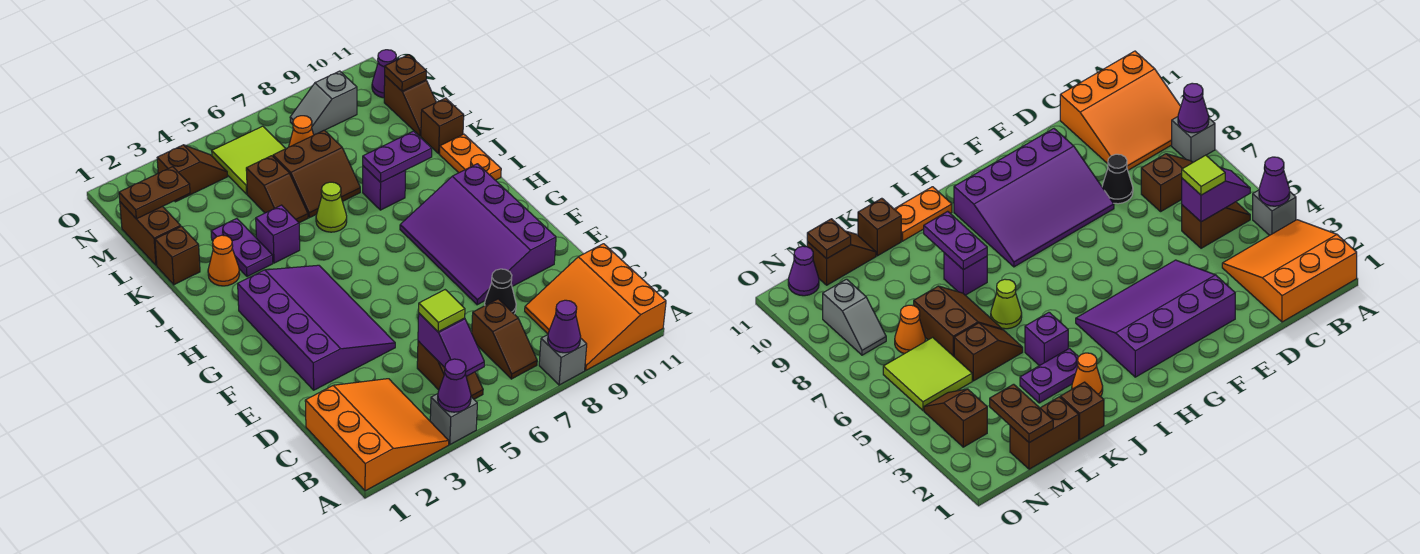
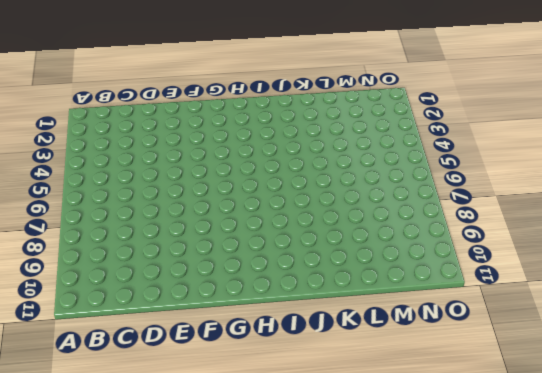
none -> orange 3x3 slope [305,379,449,491]
none -> grey 1x1 brick [430,394,477,444]
none -> grey 1x1 brick [539,335,587,385]
none -> orange 3x3 slope [525,244,666,370]

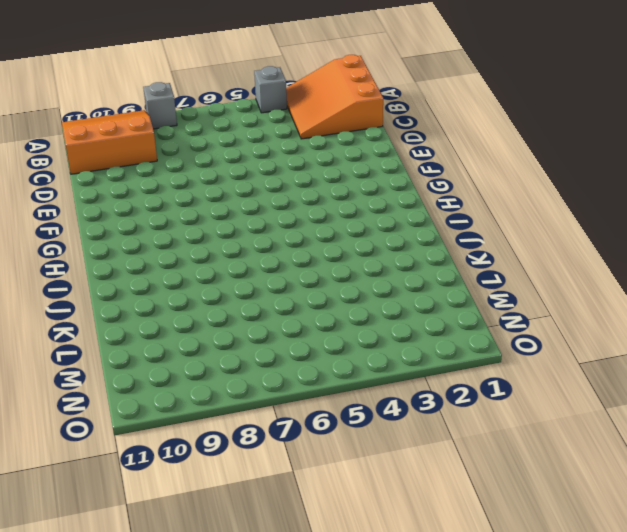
orange 3x3 slope [62,110,157,174] -> orange 3x3 slope turned to [525,244,666,370]
none -> brown 1x2 slope [417,341,483,399]
none -> brown 1x2 slope [472,299,537,379]
none -> black 1x1 cone [485,269,516,314]
none -> purple 3x4 slope [238,265,395,390]

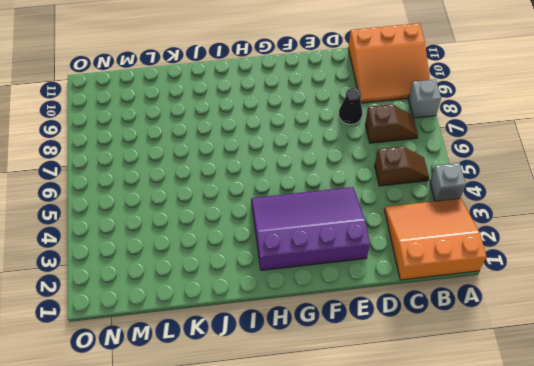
none -> purple 3x4 slope [400,164,556,305]
none -> orange 1x2 plate [440,134,501,180]
none -> orange 1x1 cone [208,235,240,286]
none -> purple 1x2 plate [211,219,273,277]

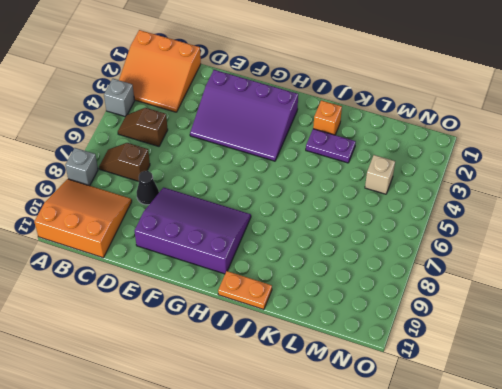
orange 1x1 brick [313,100,342,135] -> orange 1x1 cone [208,235,240,286]
tan 1x1 brick [365,155,395,194] -> none
none -> purple 1x1 brick [256,205,300,263]
none -> lime 1x1 cone [316,182,347,232]
none -> purple 1x1 brick [363,166,406,210]
none -> brown 1x1 brick [155,226,200,285]

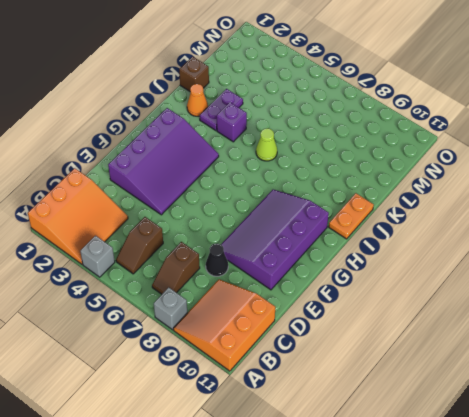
none -> purple 1x1 brick [363,166,406,210]
none -> brown 1x2 slope [246,156,308,223]
none -> brown 2x2 slope [273,130,360,218]
none -> brown 1x1 brick [421,98,464,154]

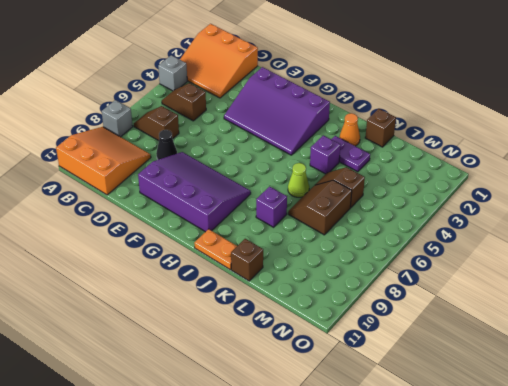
none -> brown 1x2 brick [120,202,181,265]
none -> brown 1x2 slope [384,76,436,136]
none -> lime 2x2 tile [212,126,286,194]
none -> orange 1x1 cone [289,116,314,147]

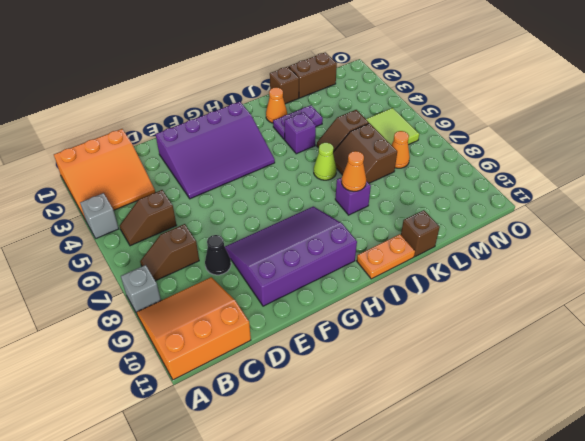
orange 1x1 cone [342,151,366,191] -> purple 1x2 plate [363,131,432,182]
none -> brown 1x2 slope [384,76,436,136]
none -> brown 1x2 slope [157,145,228,202]
none -> grey 1x2 slope [290,71,357,135]
none -> purple 1x1 cone [372,50,396,98]

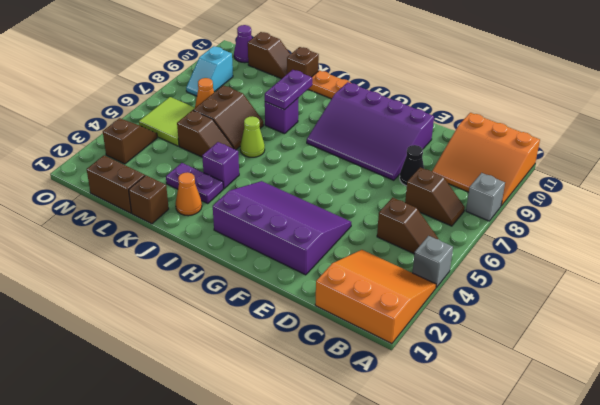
cyan 1x2 slope [186,46,233,96] -> grey 1x2 slope [290,71,357,135]
none -> purple 1x1 cone [438,359,471,412]
none -> purple 1x1 cone [548,300,581,353]
none -> purple 1x2 slope [418,313,484,376]
none -> brown 1x2 plate [119,167,190,219]

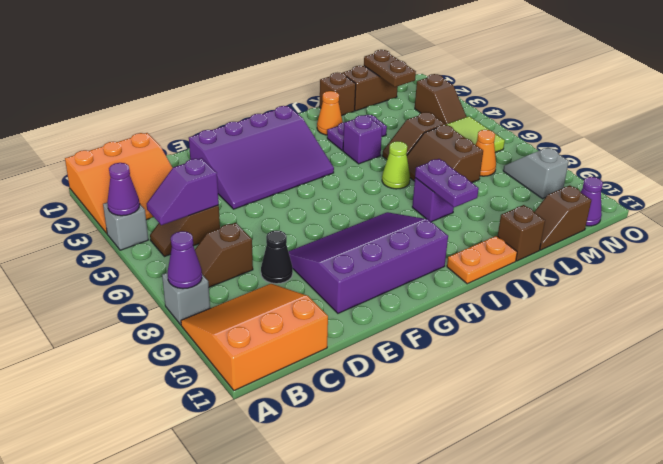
none -> brown 1x1 plate [385,55,426,91]
none -> lime 1x1 tile [419,290,465,332]

